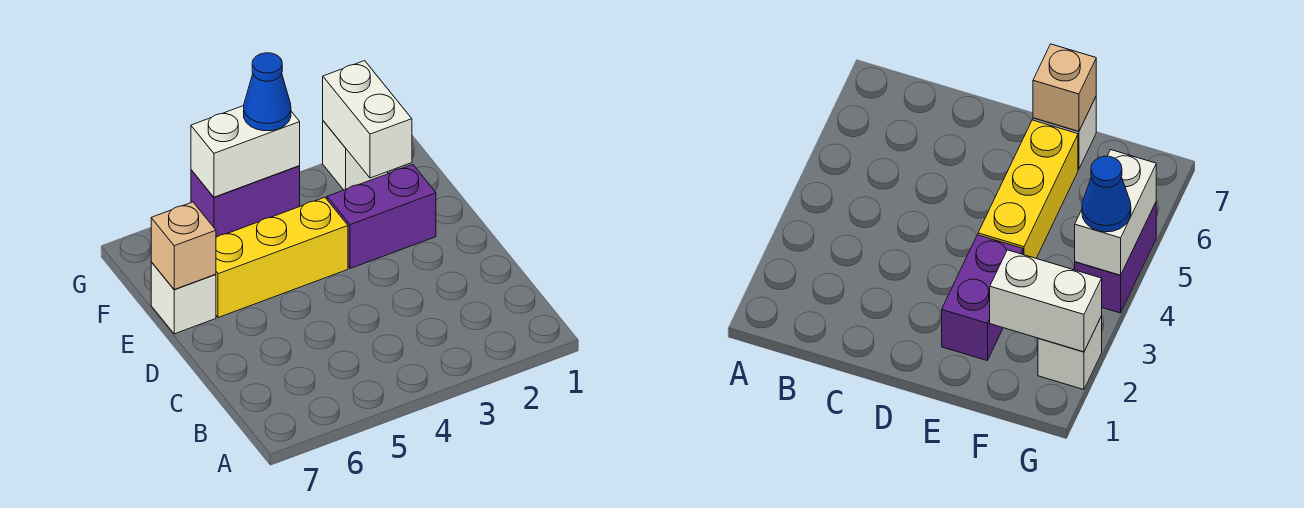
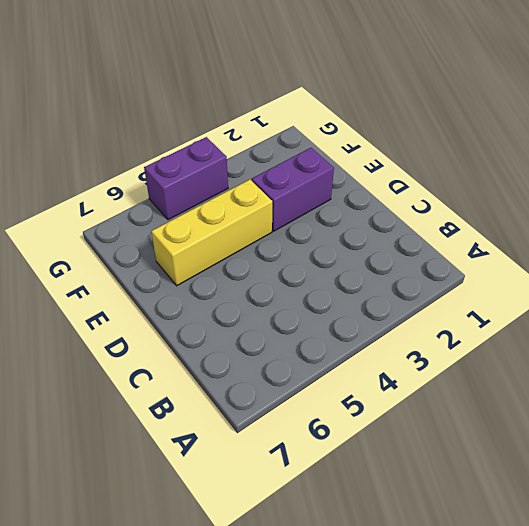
none -> white 1x1 brick [151,262,216,334]
none -> white 1x1 brick [323,121,388,190]

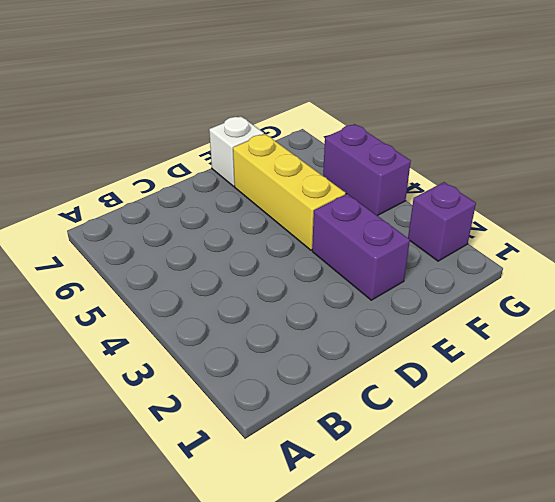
purple 1x1 brick [408,182,476,261] -> white 1x1 brick [323,121,388,190]
none -> tan 1x1 brick [151,202,216,289]
none -> white 1x2 brick [323,61,412,178]

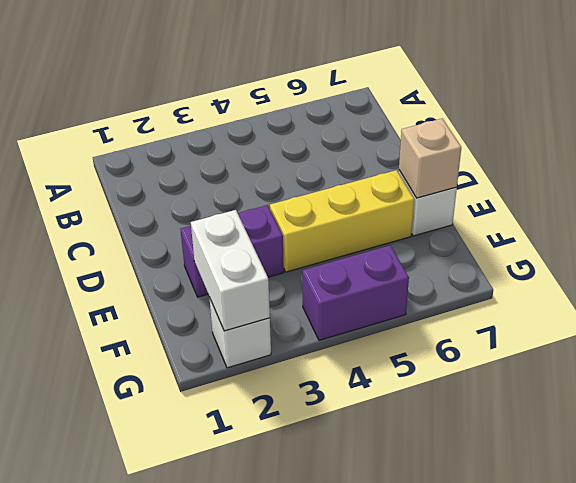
none -> white 1x2 brick [191,106,300,197]
none -> blue 1x1 cone [244,53,291,131]

